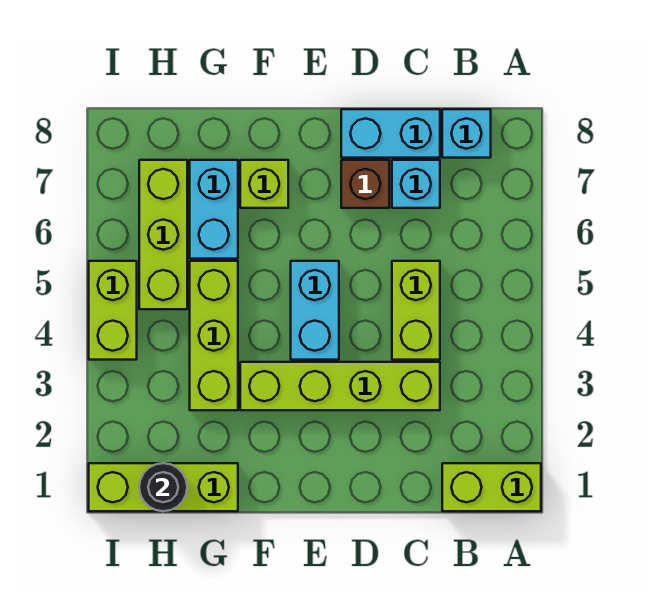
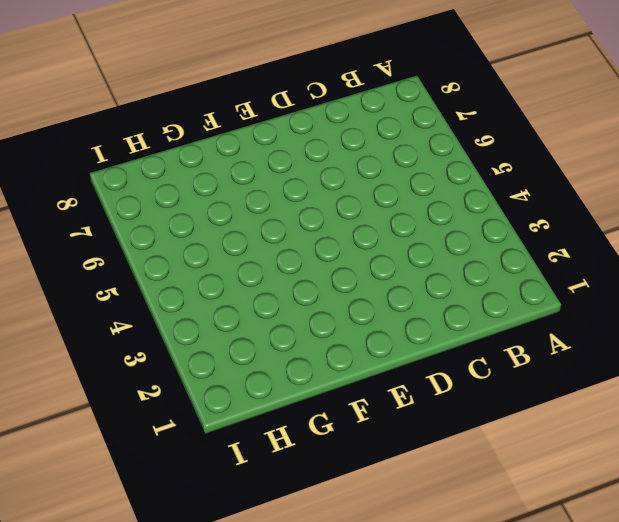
none -> lime 1x2 brick [442,463,541,511]
none -> cyan 1x1 brick [442,109,491,158]
none -> lime 1x4 brick [240,362,440,410]

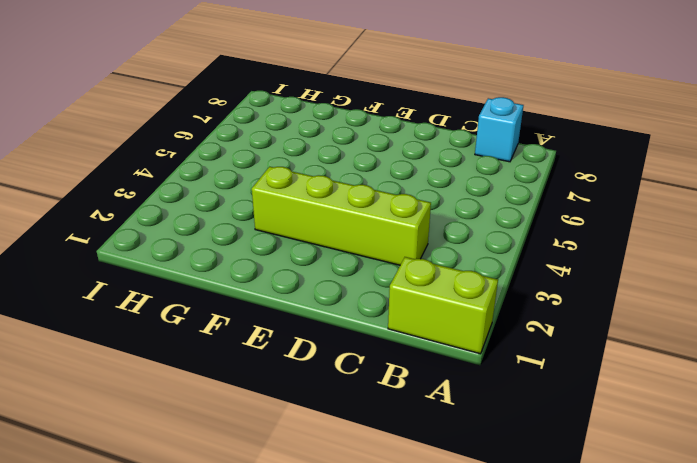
none -> lime 1x2 brick [392,261,440,360]
none -> cyan 1x1 brick [392,160,440,208]
none -> cyan 1x2 brick [341,109,440,158]

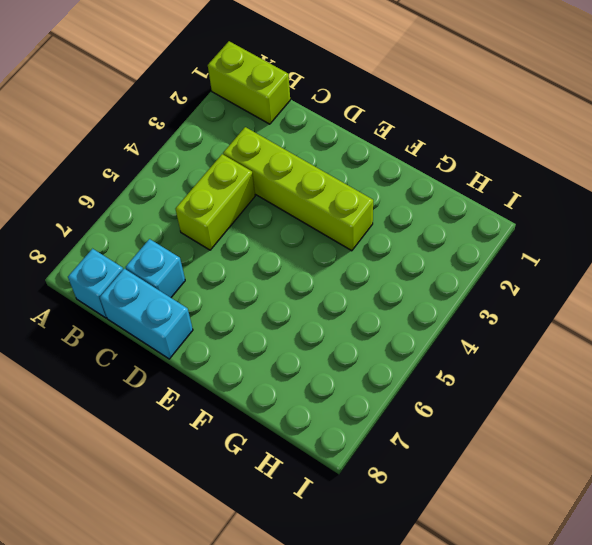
none -> brown 1x1 brick [341,160,389,208]
none -> cyan 1x2 brick [291,261,339,360]
none -> lime 1x1 brick [240,160,288,208]

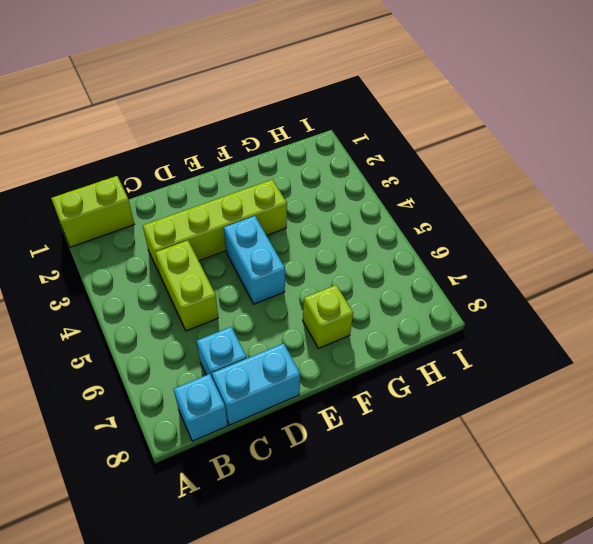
none -> brown 1x1 brick [341,160,389,208]
none -> lime 1x3 brick [89,463,238,511]
none -> lime 1x3 brick [190,261,238,410]

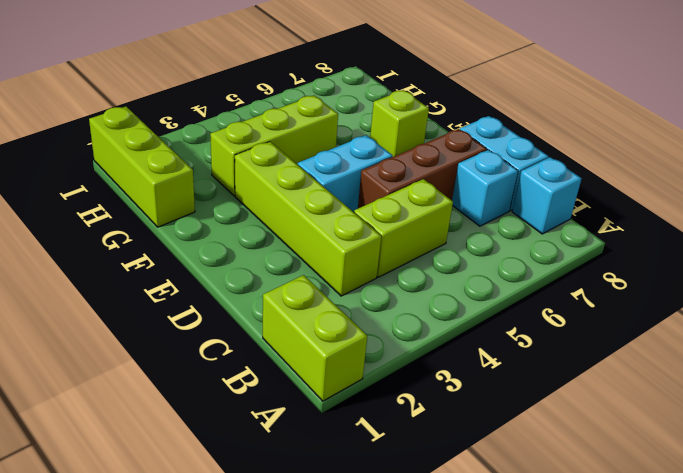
brown 1x3 brick [358,129,487,208] -> brown 1x1 brick [341,160,389,208]
none -> cyan 1x2 brick [190,160,238,259]
none -> lime 1x3 brick [139,160,187,309]
none -> lime 1x2 brick [89,261,137,360]

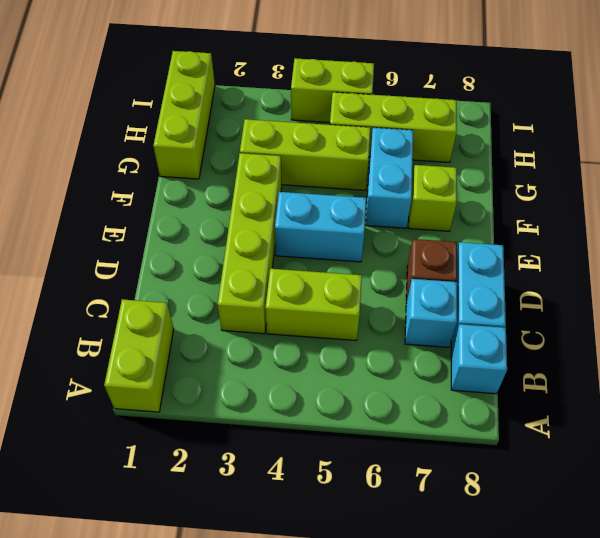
cyan 1x2 brick [366,128,413,228] -> cyan 1x2 brick turned to [190,160,238,259]
none -> black 1x1 round brick [139,463,187,511]

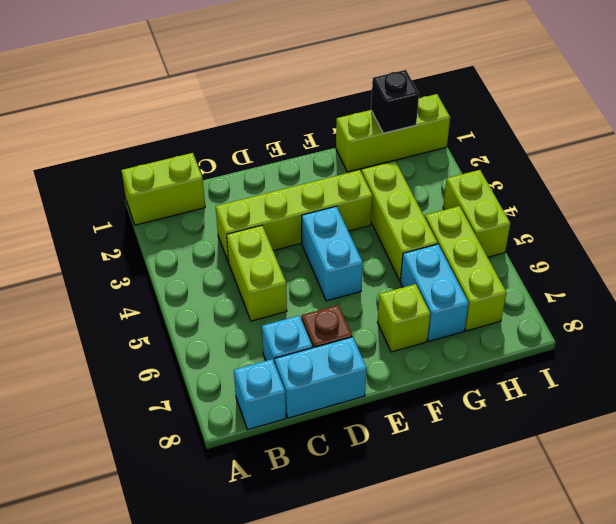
black 1x1 brick [371,70,419,133] -> black 1x1 round brick [139,463,187,511]

